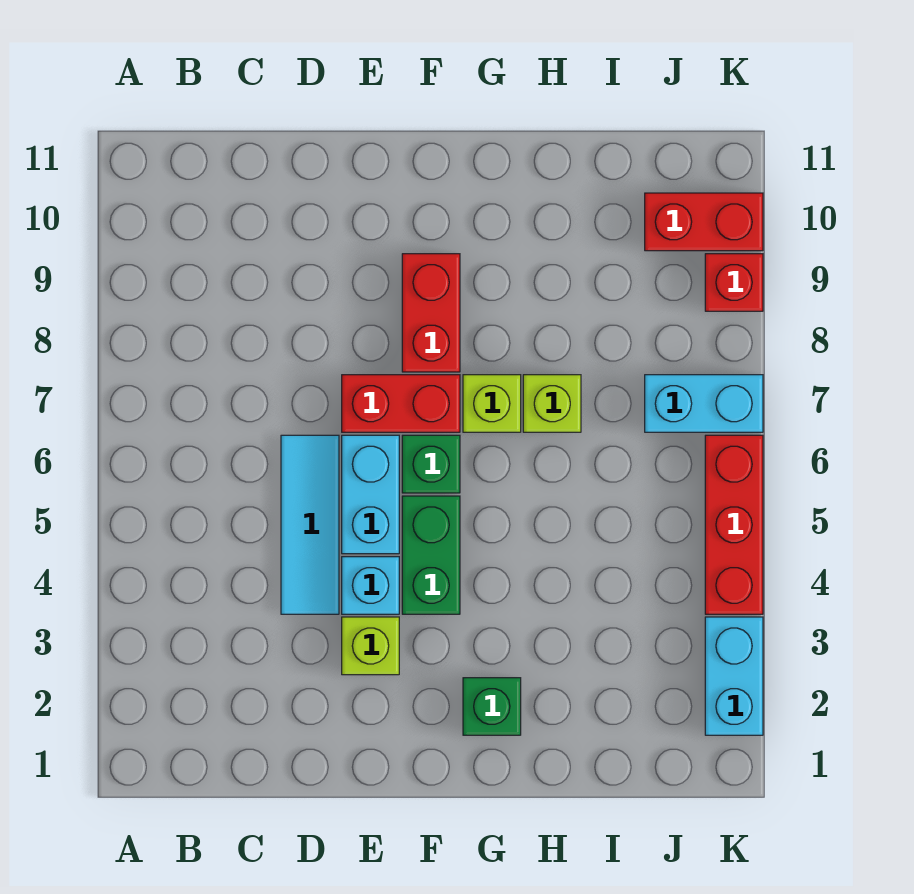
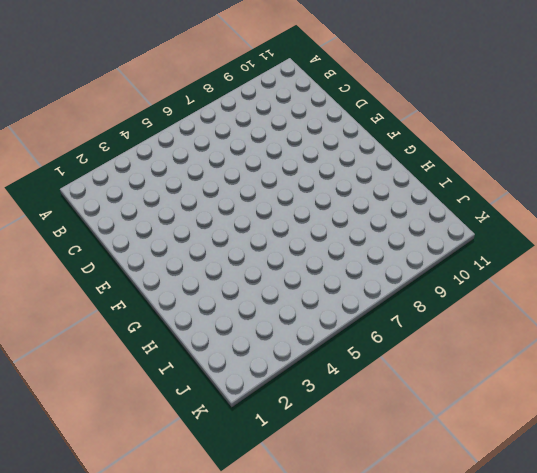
none -> cyan 1x3 tile [281,435,339,614]
none -> lime 1x1 brick [342,617,399,675]
none -> cyan 1x1 brick [342,557,399,614]

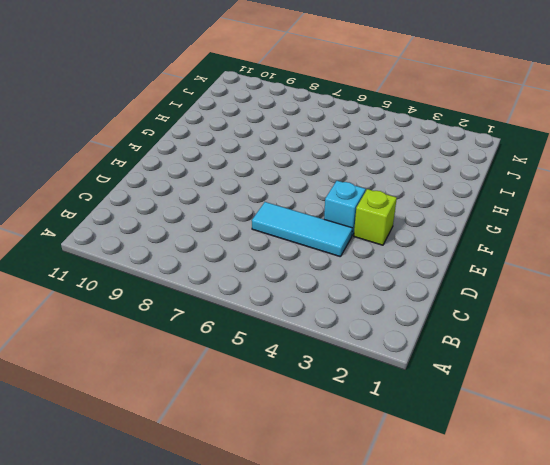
none -> cyan 1x2 brick [342,435,399,554]
none -> red 1x2 brick [342,375,460,432]
none -> green 1x2 brick [402,496,460,614]

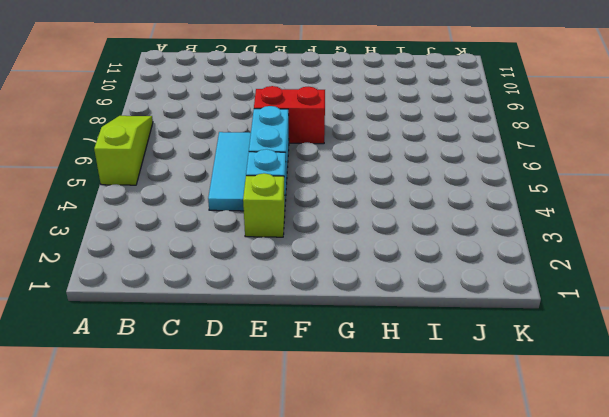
lime 1x3 slope [94,116,153,185] -> none
none -> green 1x2 brick [402,496,460,614]
none -> green 1x1 brick [402,435,460,493]
none -> red 1x2 brick [402,254,460,372]

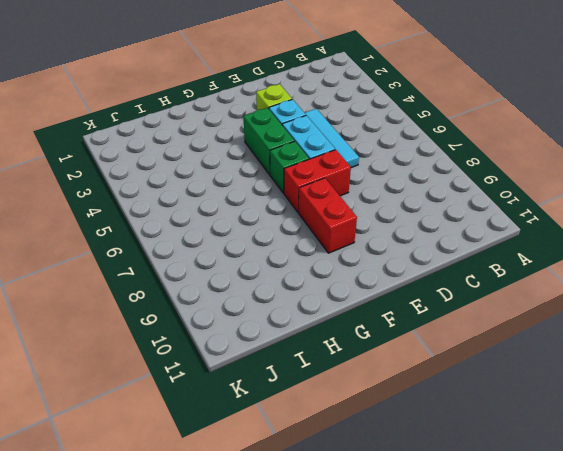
none -> green 1x1 brick [463,678,521,735]
none -> lime 1x1 brick [463,375,521,432]
none -> lime 1x1 brick [523,375,581,432]

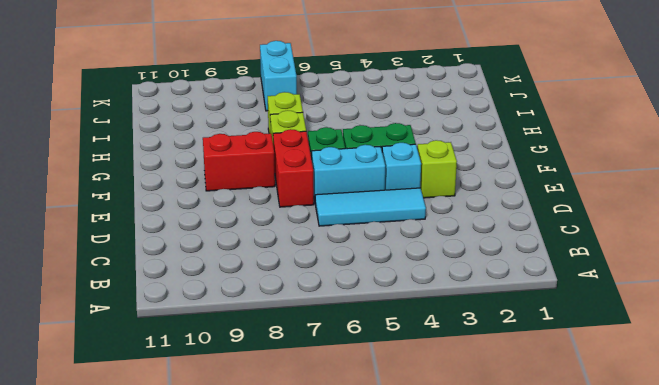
none -> green 1x1 brick [463,678,521,735]
none -> red 1x2 brick [645,193,763,251]
none -> cyan 1x2 brick [705,617,763,735]

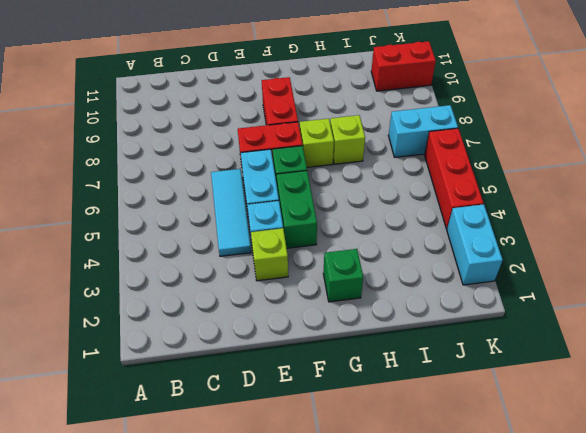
none -> red 1x1 brick [705,254,763,311]

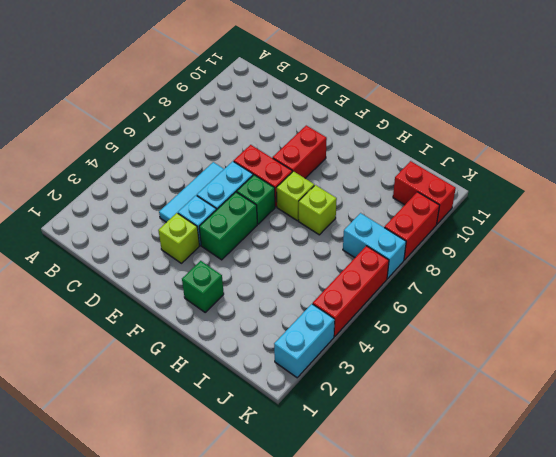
red 1x2 brick [384,192,440,260] -> red 1x1 brick [705,254,763,311]

